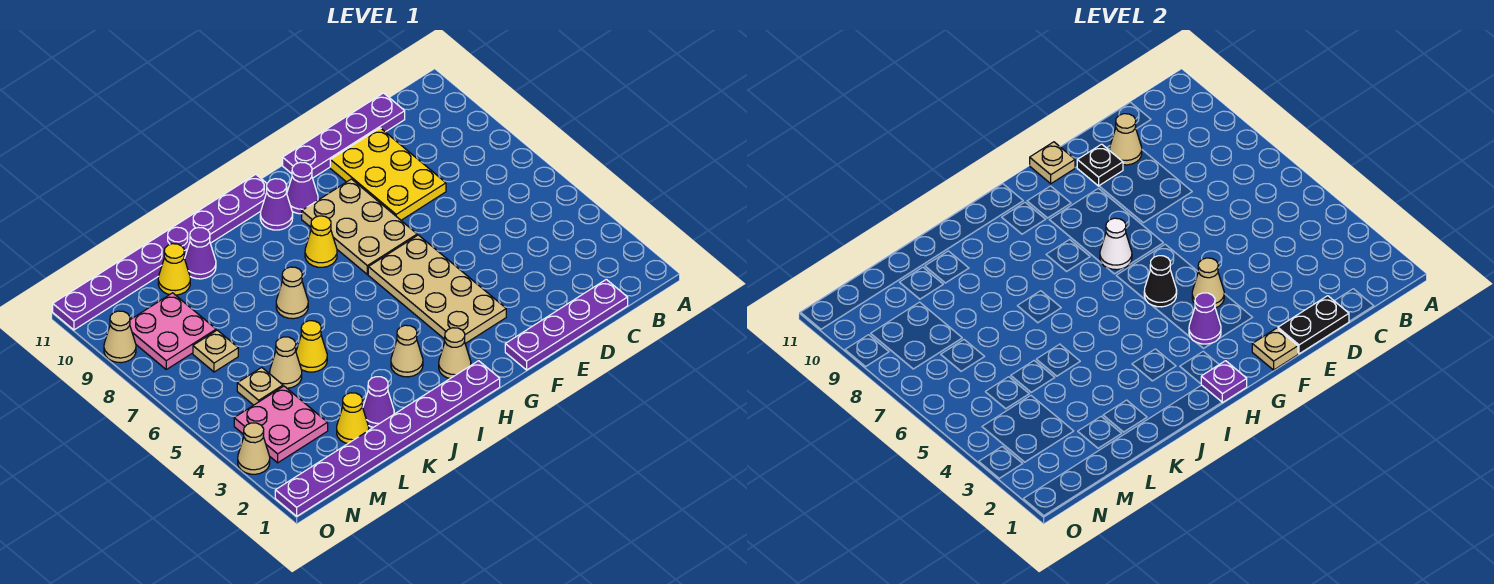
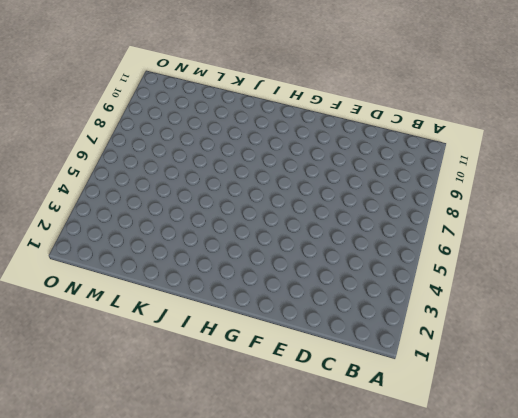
none -> purple 1x4 plate [505,279,628,370]
none -> purple 1x4 plate [283,93,405,178]
none -> yellow 2x3 plate [330,128,446,220]
none -> tan 2x4 plate [368,235,506,344]

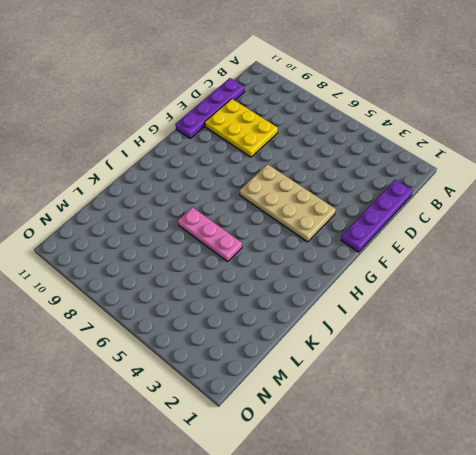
pink 1x3 plate [178,207,242,262] -> tan 1x1 cone [276,267,308,319]
none -> tan 2x3 plate [302,179,417,274]
none -> purple 1x1 cone [287,162,318,214]
none -> purple 1x8 plate [275,361,500,516]
none -> tan 1x1 cone [439,328,471,379]

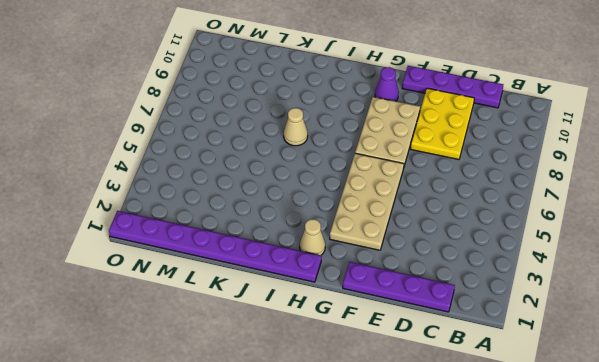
none -> yellow 1x1 cone [305,216,337,267]
none -> purple 1x1 cone [260,179,293,230]
none -> purple 1x8 plate [53,174,267,330]
none -> tan 1x1 cone [391,325,423,377]

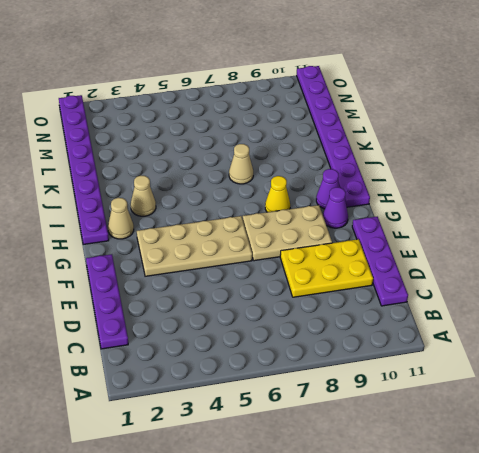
none -> purple 1x1 cone [363,377,394,427]
none -> yellow 1x1 cone [296,321,327,372]
none -> purple 1x1 cone [185,227,216,279]
none -> yellow 1x1 cone [337,393,369,444]

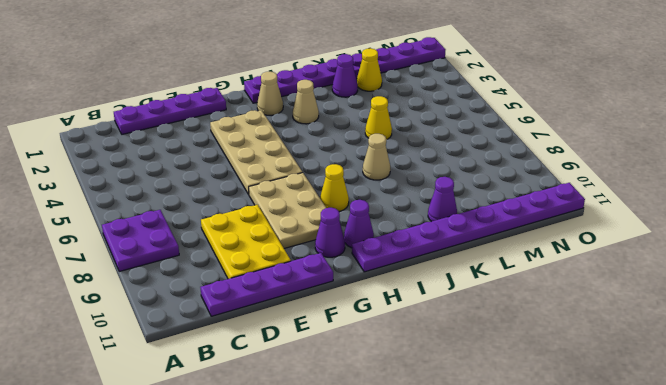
purple 2x2 plate [102,210,179,271] -> none
none -> tan 1x1 cone [270,337,302,388]
none -> yellow 1x1 cone [158,244,190,295]
none -> pink 2x2 plate [234,386,328,463]
none -> tan 1x1 plate [237,367,283,405]

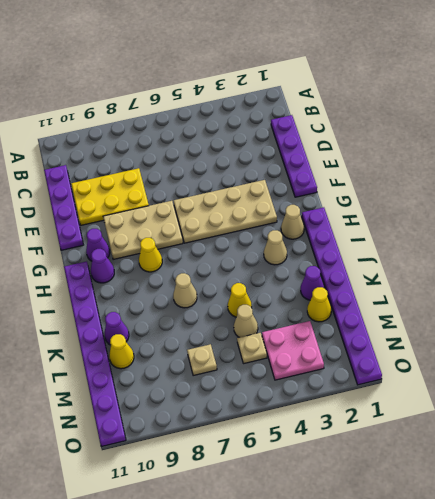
none -> pink 2x2 plate [130,293,216,369]
none -> tan 1x1 cone [238,423,270,474]
none -> tan 1x1 cone [104,311,136,363]
none -> black 1x2 plate [1278,296,1349,354]

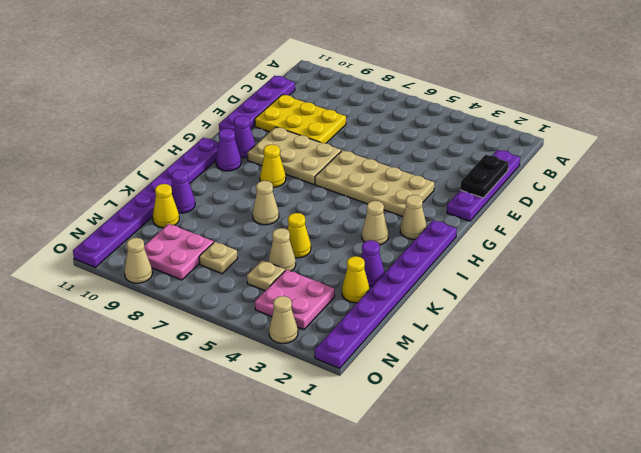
none -> tan 1x1 cone [1110,114,1142,165]
none -> black 1x1 plate [1077,144,1123,186]
none -> tan 1x1 plate [1252,328,1298,370]
none -> tan 1x1 cone [1192,258,1224,308]

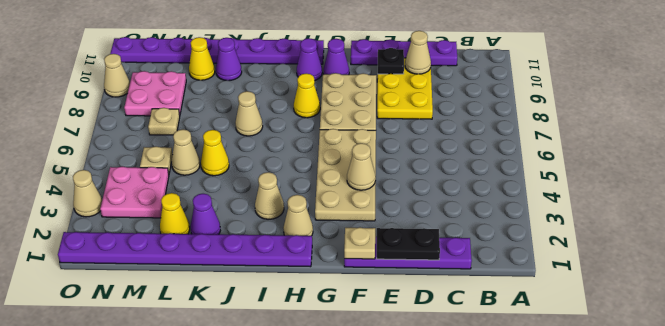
none -> tan 1x1 plate [1030,142,1075,184]
none -> purple 1x1 cone [1189,293,1221,344]
none -> black 1x1 cone [1144,256,1177,307]
none -> white 1x1 cone [1100,218,1132,270]

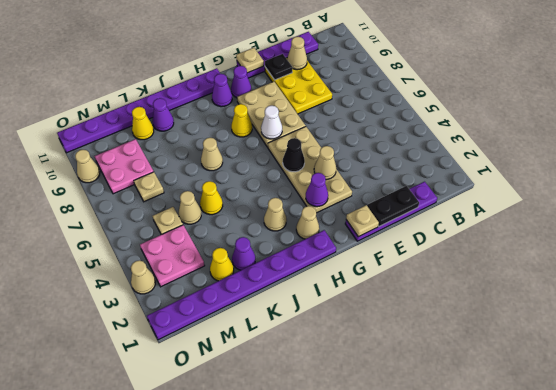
none -> purple 1x1 plate [1201,361,1247,403]

